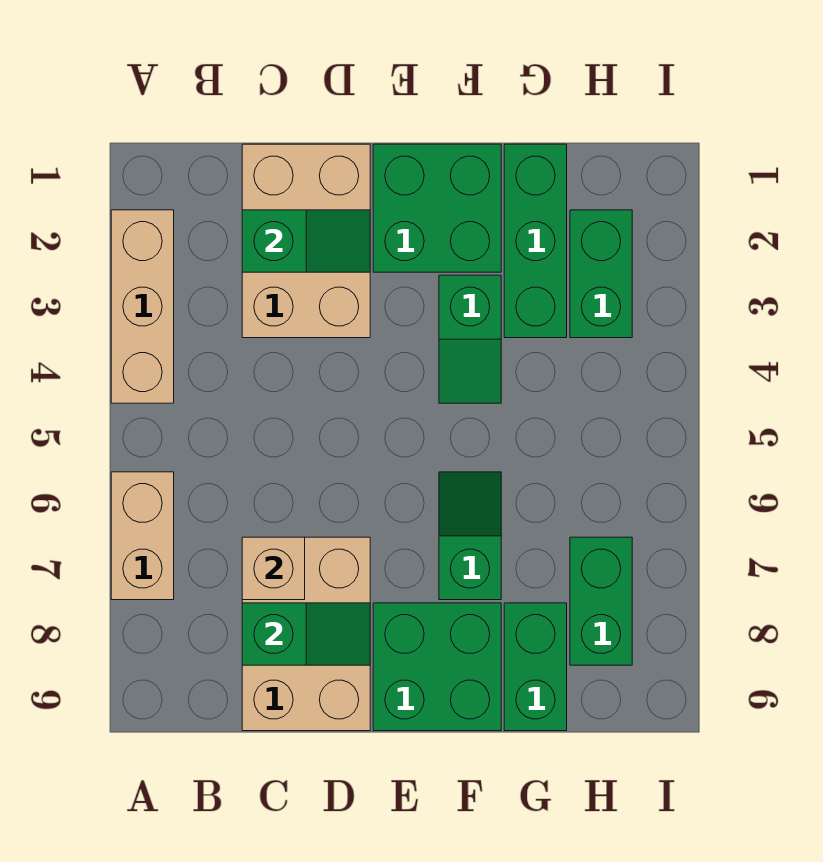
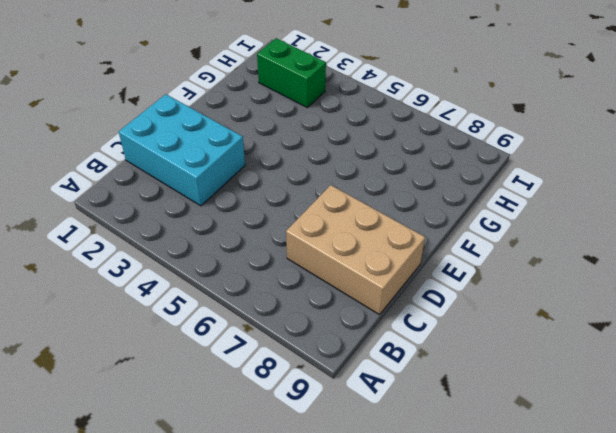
cyan 2x3 brick [119,94,245,206] -> tan 2x3 brick [242,144,370,338]
none -> tan 1x3 brick [111,210,174,403]
none -> tan 1x2 brick [111,472,174,600]
none -> green 2x2 brick [373,144,501,272]

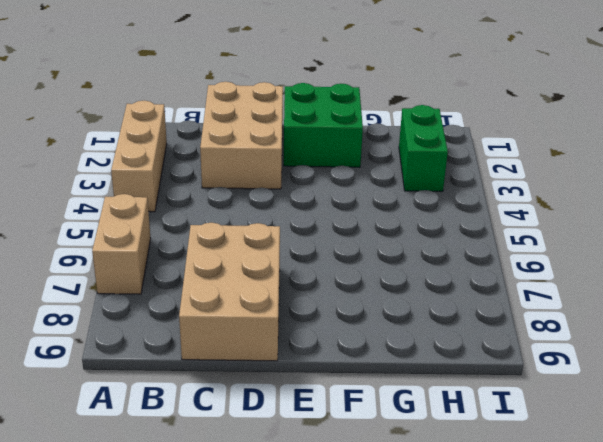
none -> green 2x2 brick [373,603,501,731]
none -> green 1x2 slope [439,275,501,403]
none -> green 1x2 slope [439,472,501,600]

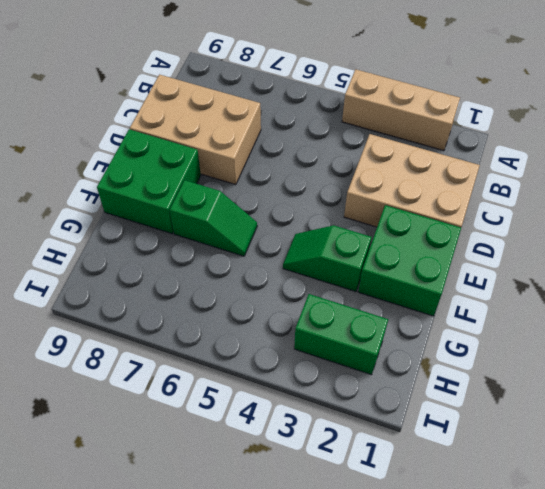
none -> tan 1x2 brick [111,472,174,600]
none -> green 1x3 brick [504,144,567,338]
none -> green 1x2 brick [504,603,567,731]

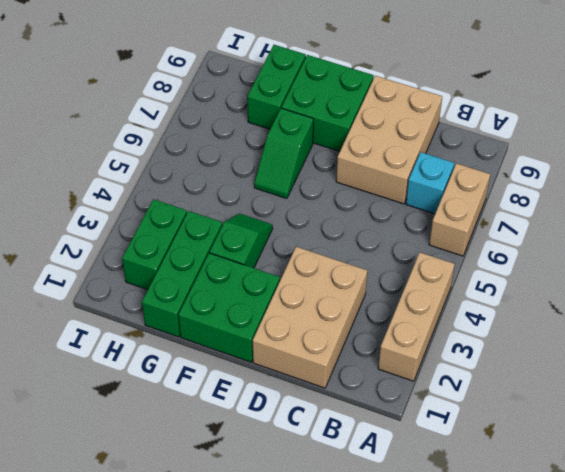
cyan 1x1 brick [406,152,454,214] -> none
none -> green 1x2 brick [570,537,632,665]
none -> green 1x2 slope [242,210,370,272]
none -> tan 1x1 brick [242,537,305,600]

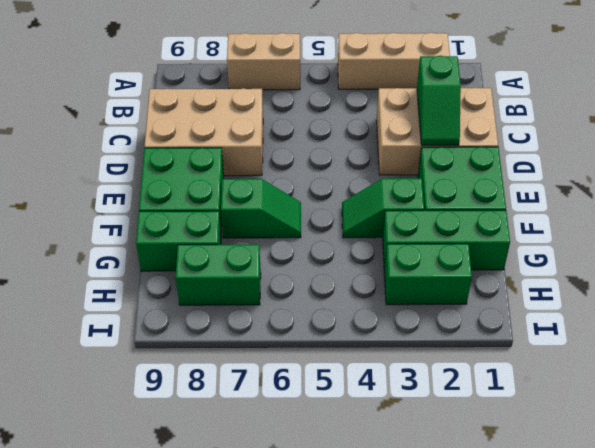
none -> tan 1x1 brick [242,537,305,600]
none -> green 1x2 slope [242,603,370,665]

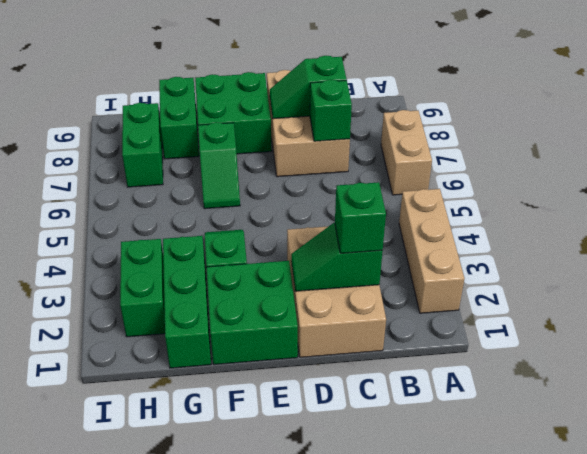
green 1x1 brick [335,182,386,253] -> none
green 1x1 brick [310,80,352,141] -> tan 1x1 brick [242,537,305,600]

